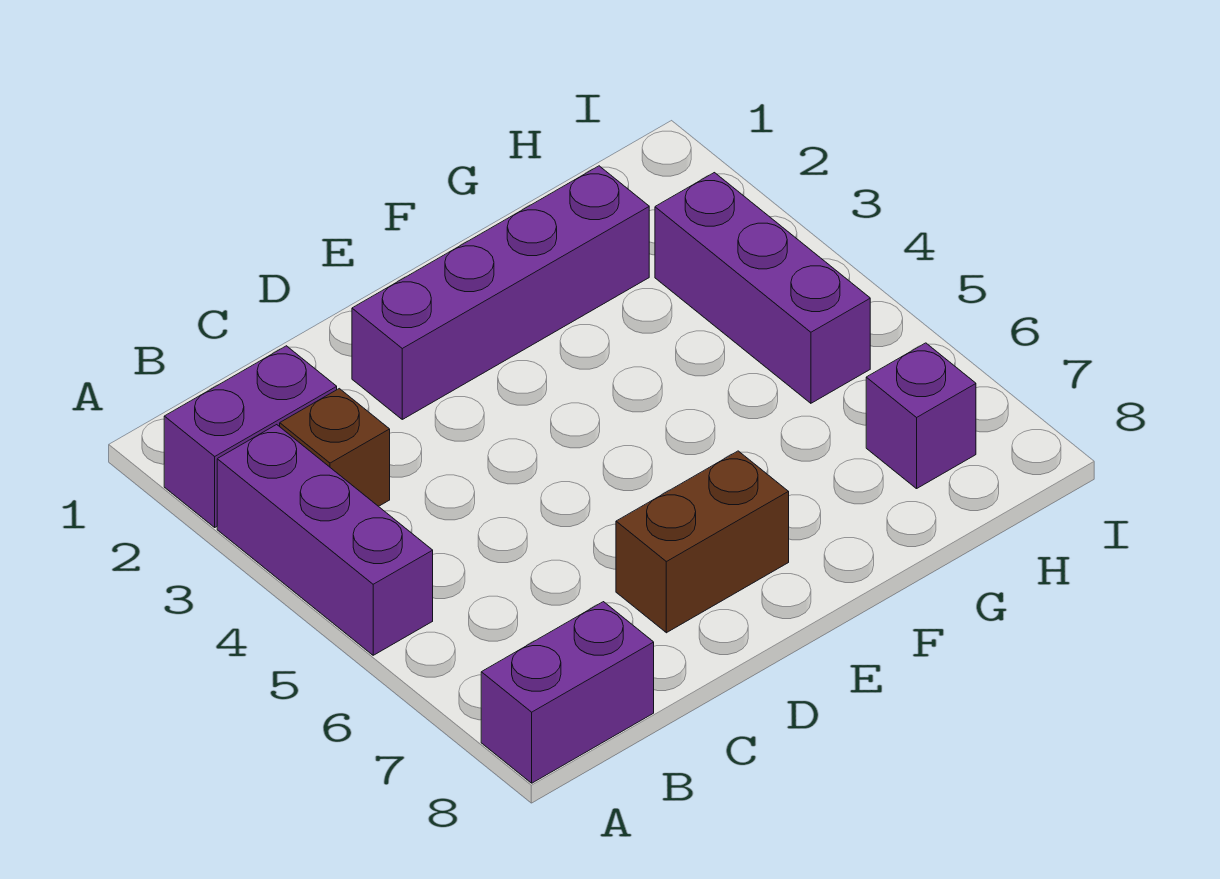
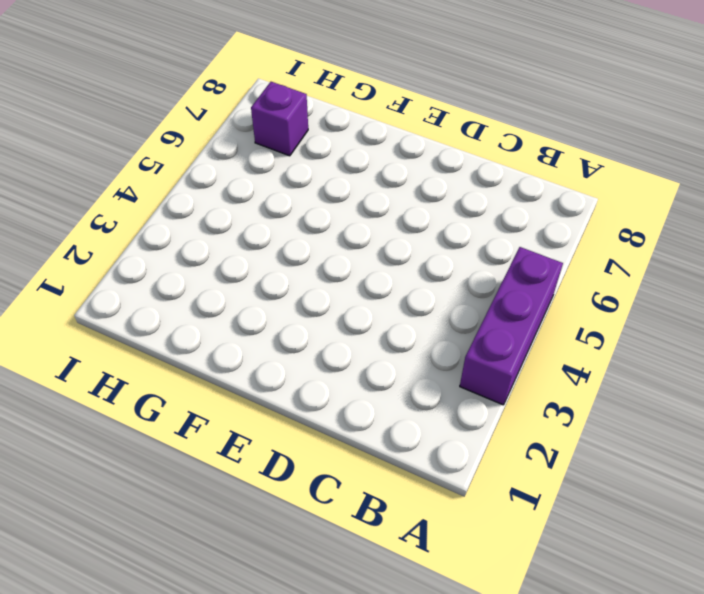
none -> purple 1x2 brick [164,346,337,527]
none -> purple 1x2 brick [481,602,654,783]

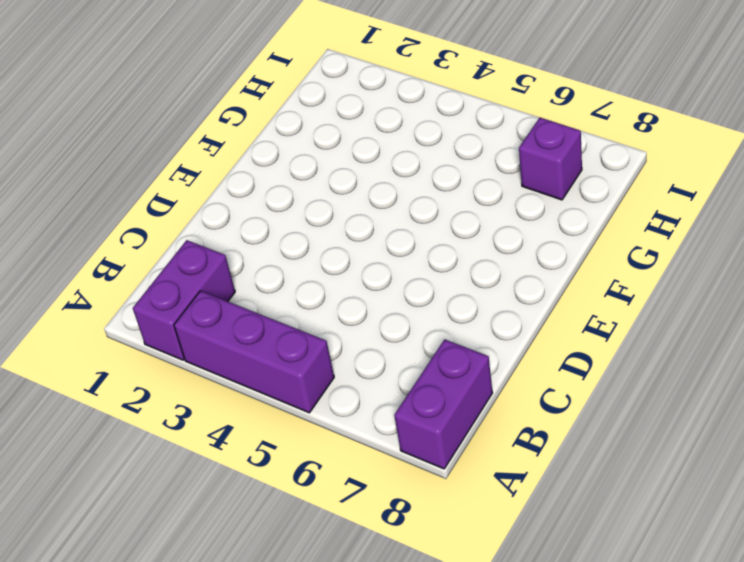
none -> brown 1x1 brick [280,389,390,506]
none -> purple 1x4 brick [352,166,649,419]

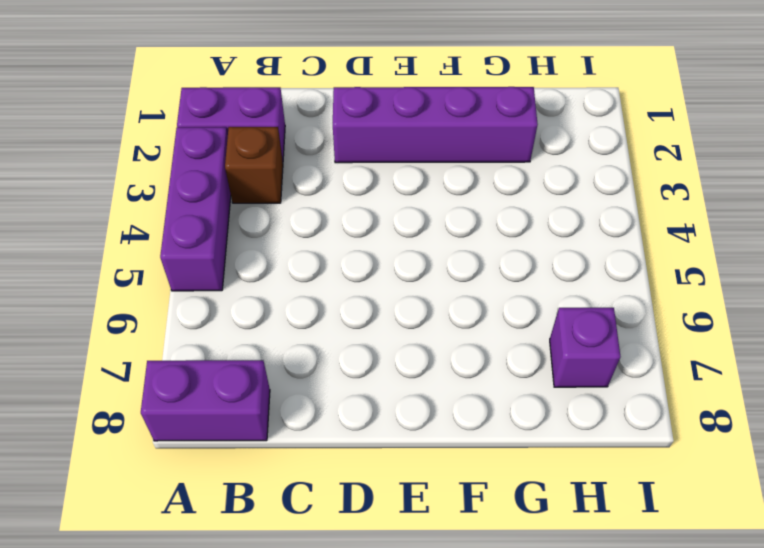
none -> brown 1x2 brick [616,451,789,633]
none -> purple 1x3 brick [655,173,870,403]

